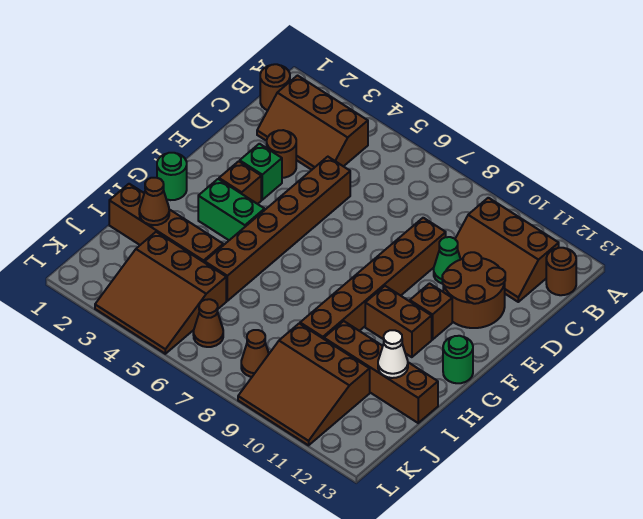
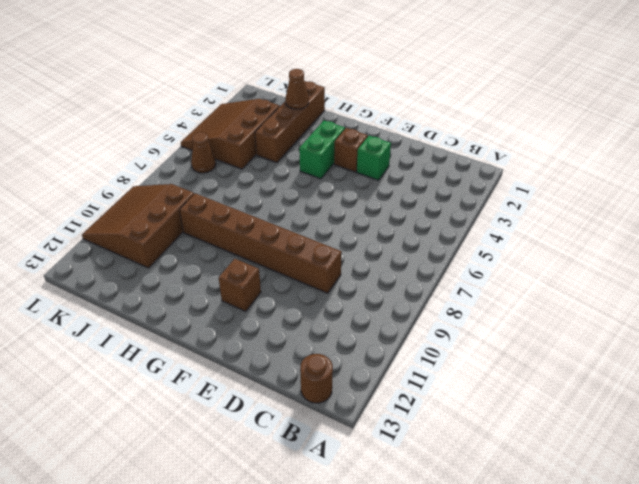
none -> brown 1x1 round brick [260,64,290,110]
none -> brown 2x3 slope [257,76,368,170]
none -> brown 2x3 slope [455,198,559,302]

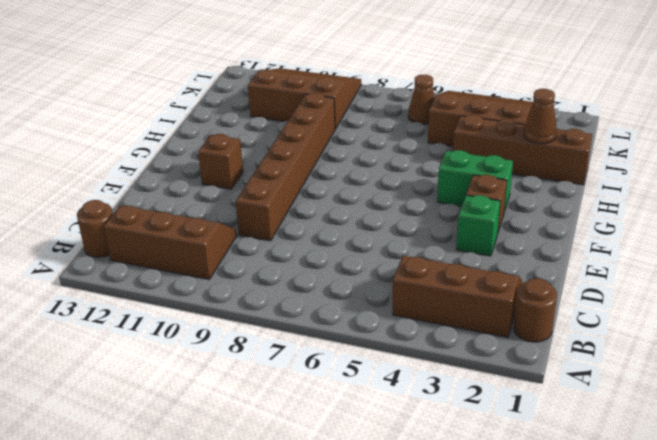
none -> brown 1x1 round brick [267,130,296,178]
none -> brown 1x6 brick [205,157,350,301]
none -> green 1x1 cone [434,237,461,284]

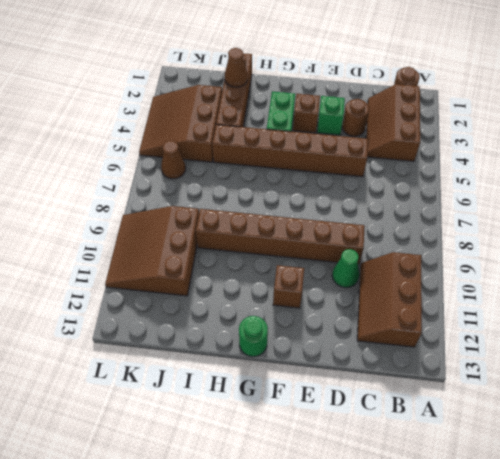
none -> brown 1x1 round brick [546,248,576,295]
none -> brown 2x2 round brick [442,252,505,328]
none -> green 1x1 round brick [157,153,187,200]

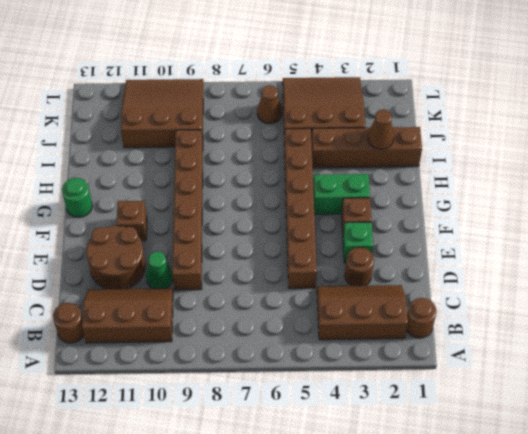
none -> green 1x1 round brick [157,153,187,200]
none -> brown 1x2 brick [365,286,432,357]
none -> brown 1x4 brick [324,321,438,423]

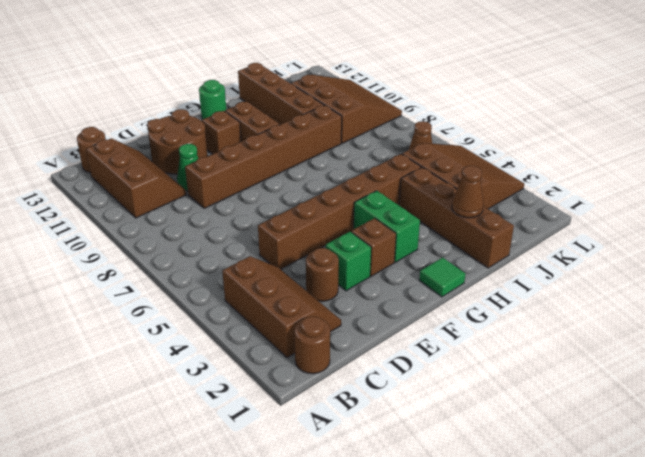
green 1x1 tile [419,257,465,297] -> green 1x1 round brick [157,153,187,200]
none -> brown 1x1 cone [241,330,269,377]
none -> white 1x1 cone [378,330,408,378]

